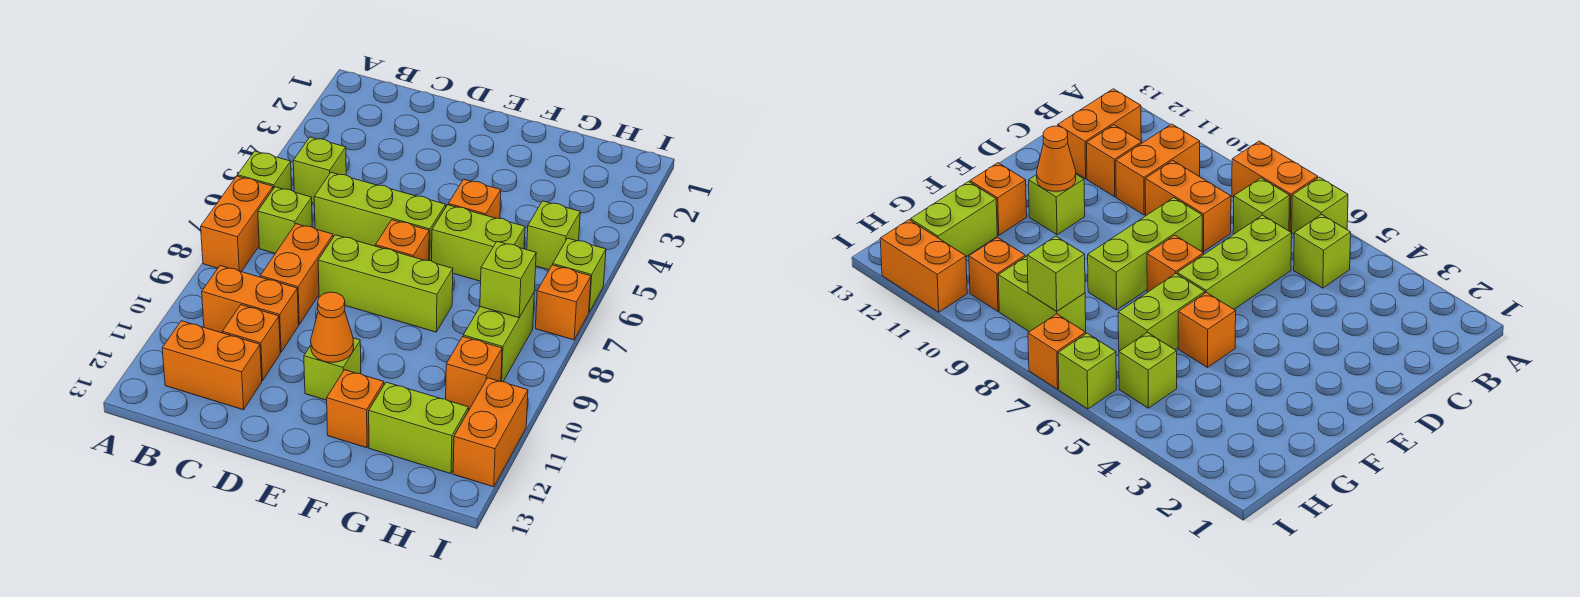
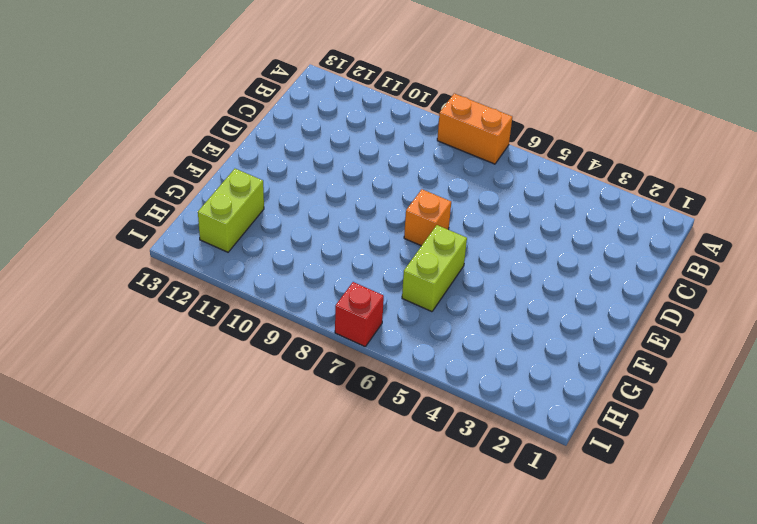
red 1x1 brick [335,282,384,346] -> orange 1x1 brick [535,265,591,340]
none -> lime 1x1 brick [238,151,292,190]
none -> lime 1x1 brick [293,137,346,203]
none -> lime 1x1 brick [258,187,312,253]

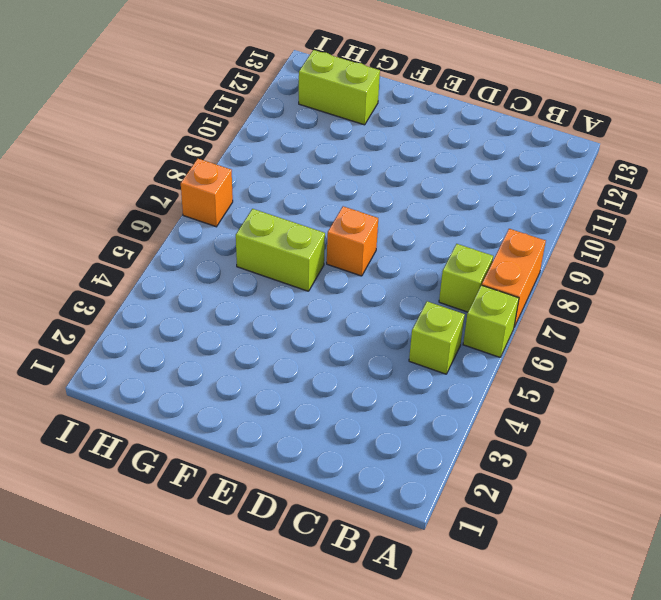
none -> orange 1x2 brick [202,266,299,352]
none -> orange 1x2 brick [162,321,262,410]
none -> lime 1x3 brick [314,172,446,261]

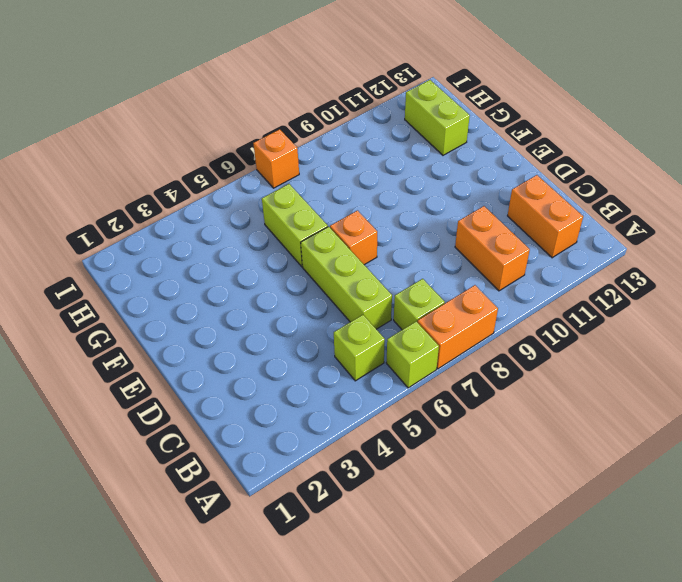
none -> orange 1x2 brick [260,224,333,324]
none -> orange 1x1 brick [222,305,280,381]
none -> lime 1x3 brick [318,235,453,332]

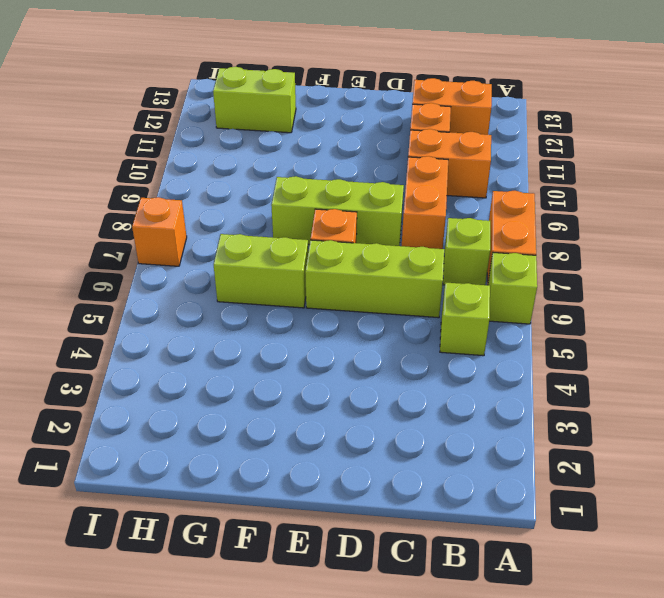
none -> lime 1x1 brick [304,338,361,400]
none -> orange 1x1 brick [448,179,501,218]
none -> orange 1x1 brick [327,370,384,448]

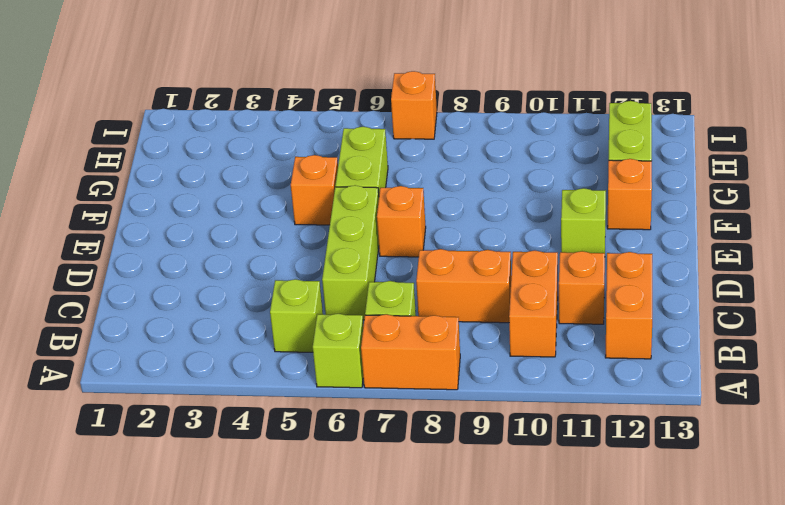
none -> lime 1x3 brick [318,235,453,332]
none -> lime 1x1 brick [527,201,580,270]
none -> lime 1x2 brick [463,293,534,382]

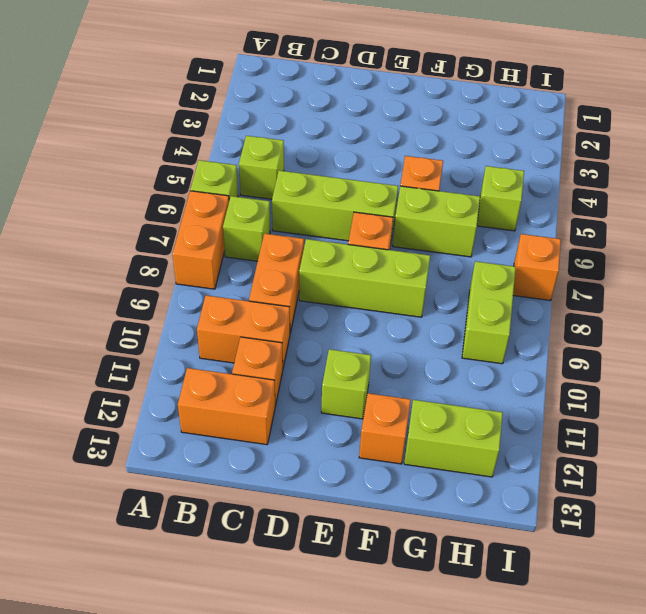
none -> orange 1x1 brick [446,337,502,409]
none -> lime 1x1 brick [553,238,606,312]
none -> orange 1x2 brick [453,378,528,487]

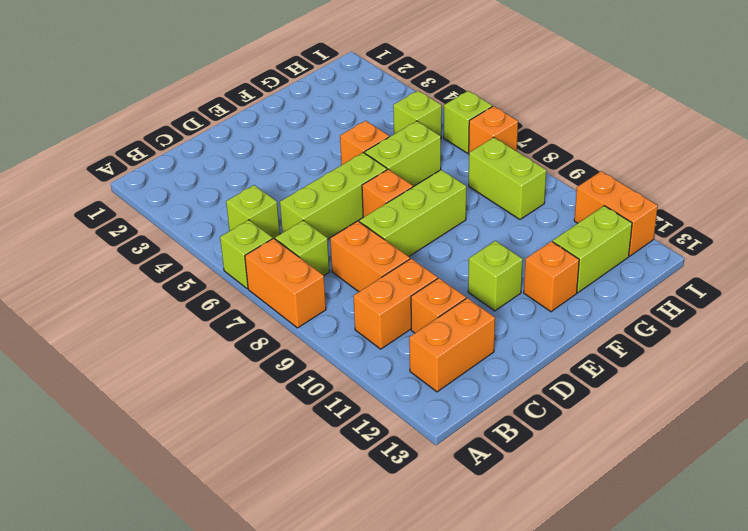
none -> orange 1x1 brick [446,337,502,409]
none -> orange 1x1 cone [311,292,354,362]
none -> lime 1x1 brick [480,242,536,318]

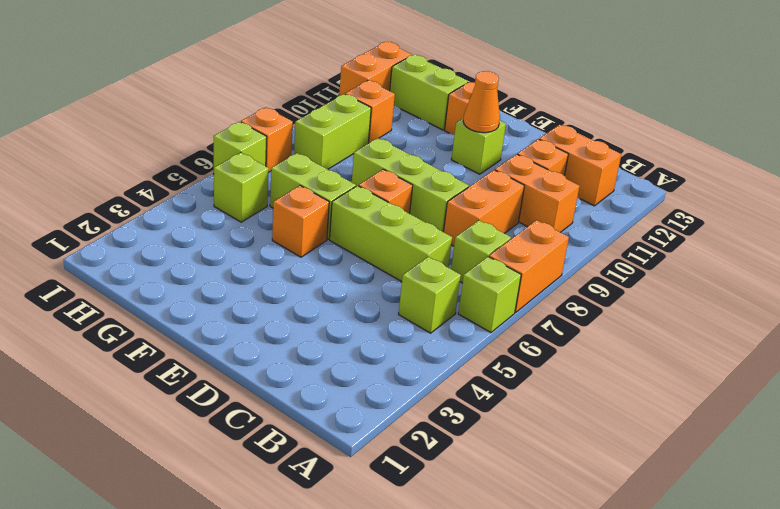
none -> lime 1x1 brick [480,242,536,318]

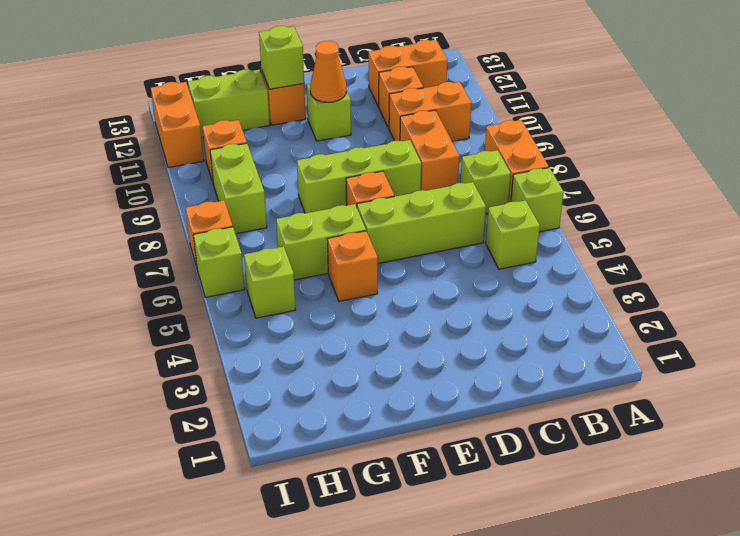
lime 1x1 brick [259,26,304,89] -> lime 1x1 brick moved to [480,242,536,318]

